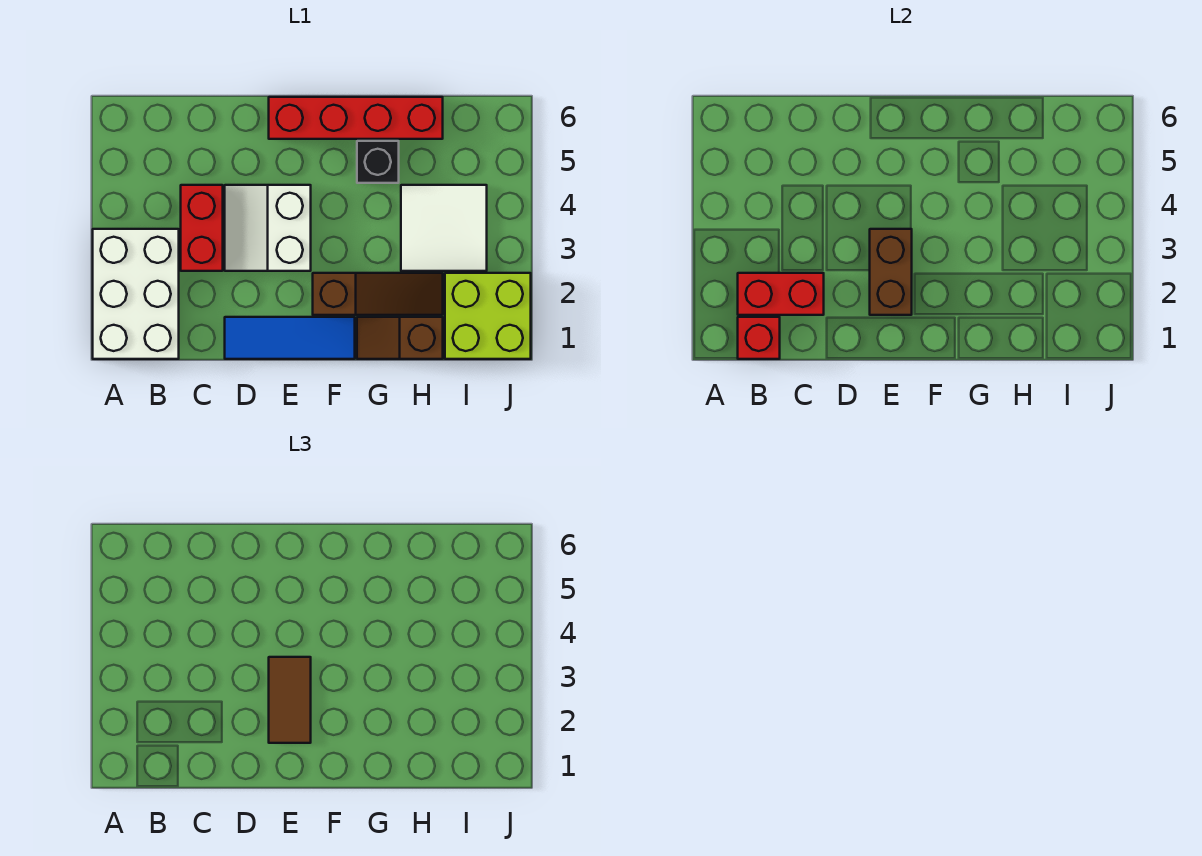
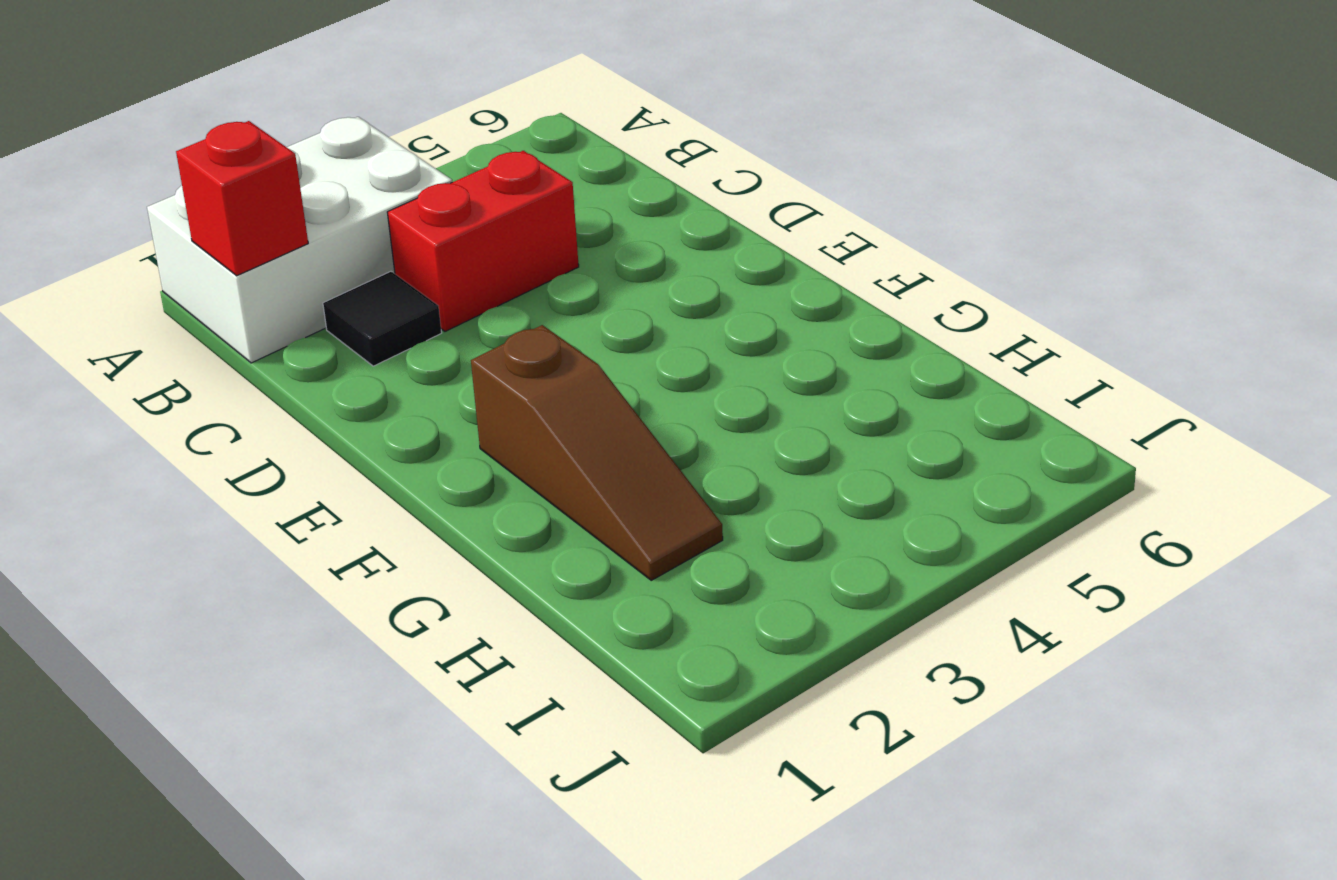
black 1x1 tile [323,271,442,366] -> none
none -> blue 1x3 tile [225,317,355,359]
none -> white 2x2 slope [225,185,311,271]
none -> red 1x4 brick [269,97,443,139]

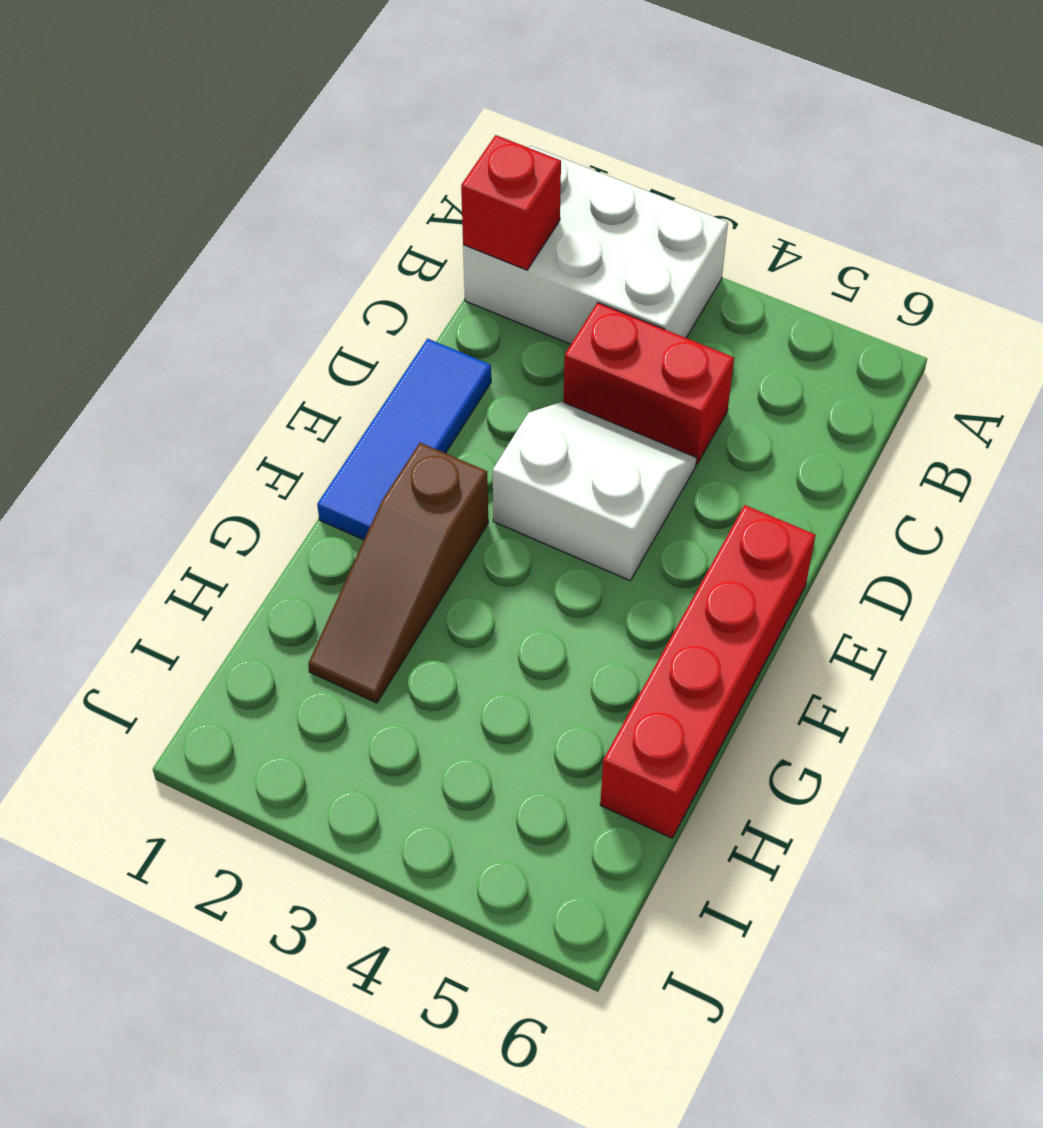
none -> brown 1x2 slope [357,317,443,359]
none -> black 1x1 brick [357,141,399,183]
none -> white 2x2 tile [401,185,487,271]

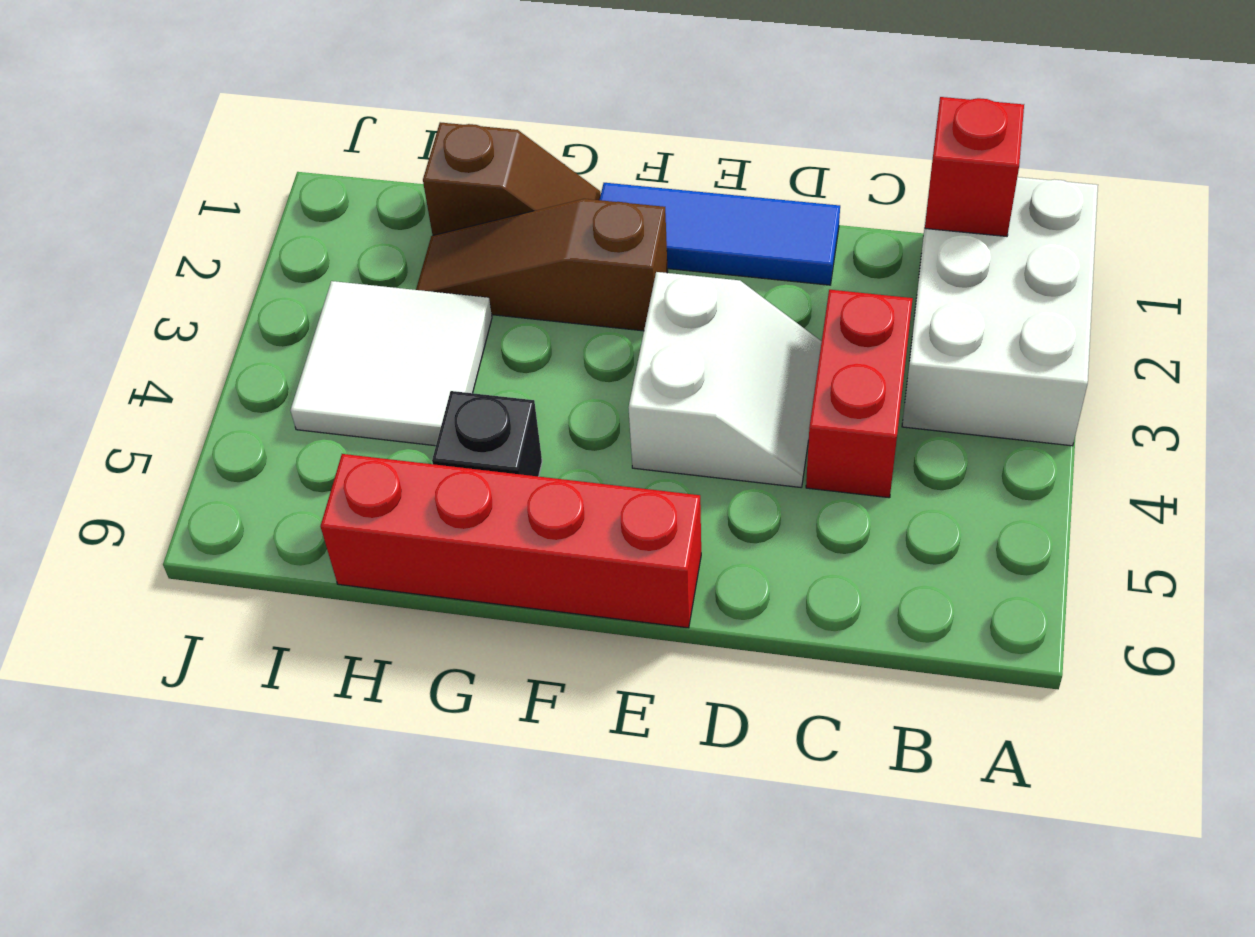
none -> lime 2x2 brick [445,273,531,359]
none -> red 1x2 brick [738,273,824,315]
none -> brown 1x2 brick [870,229,912,315]

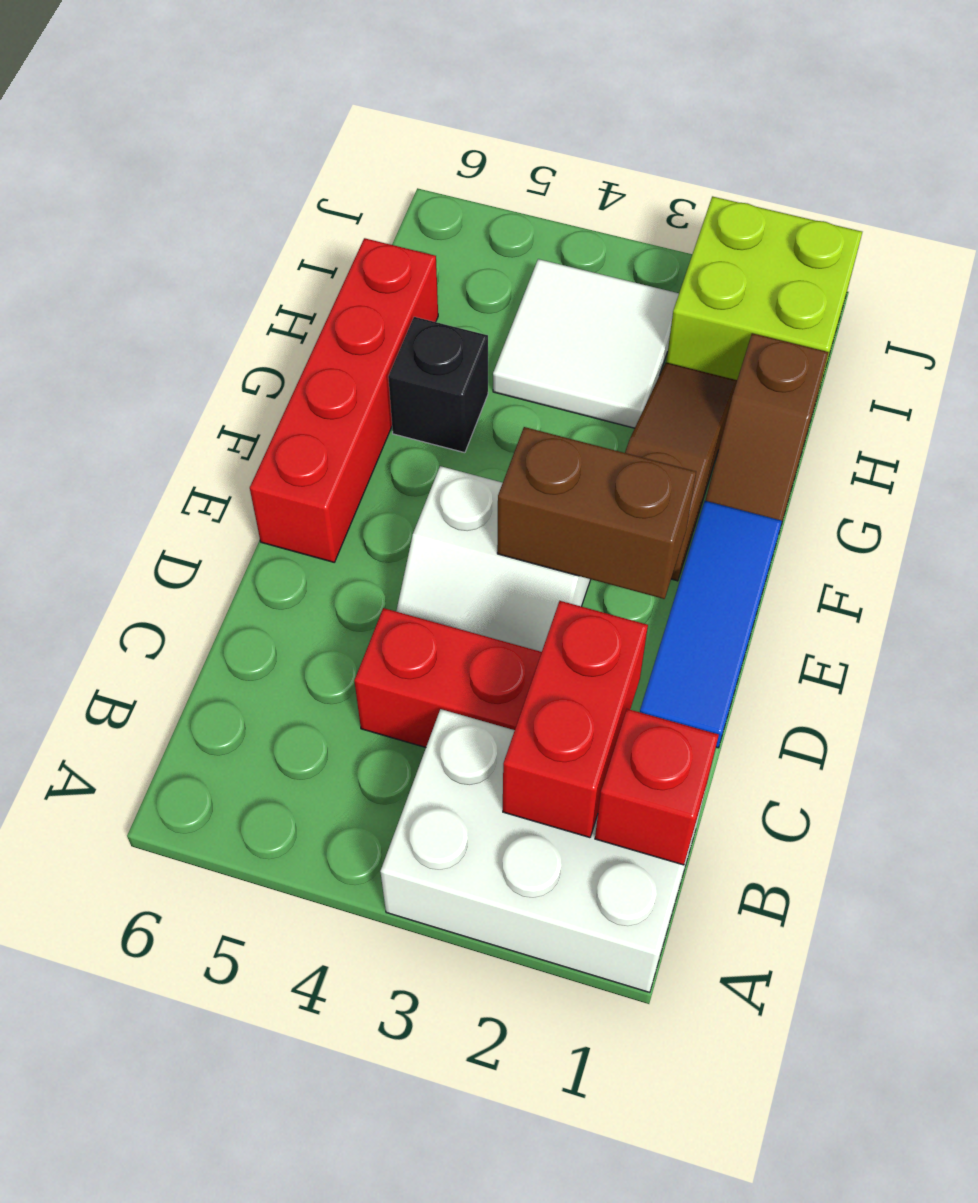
none -> brown 1x2 tile [269,657,311,743]

